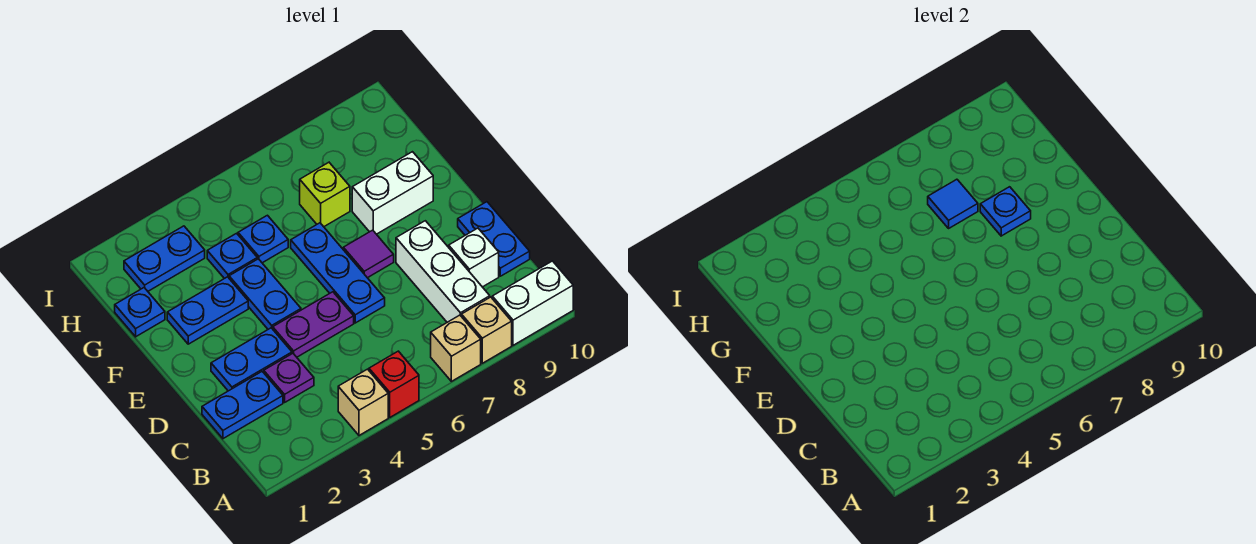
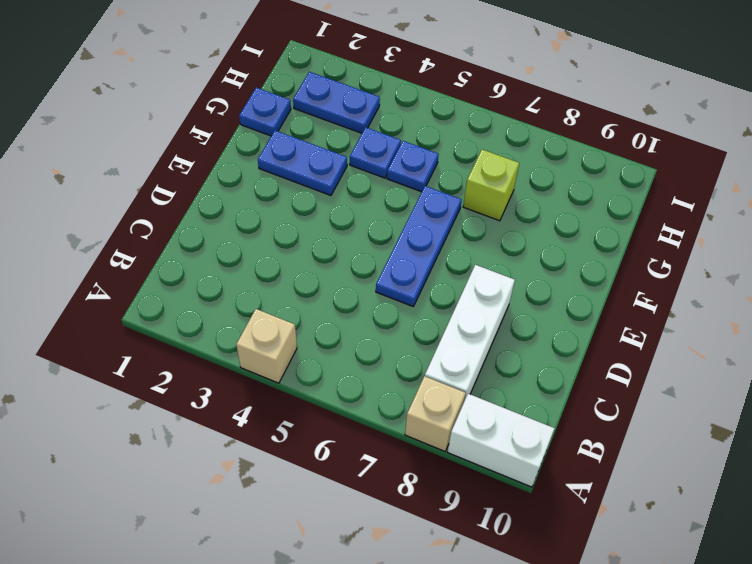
none -> red 1x1 brick [369,351,419,417]
none -> tan 1x1 brick [431,315,481,381]
none -> blue 1x2 plate [202,372,283,439]

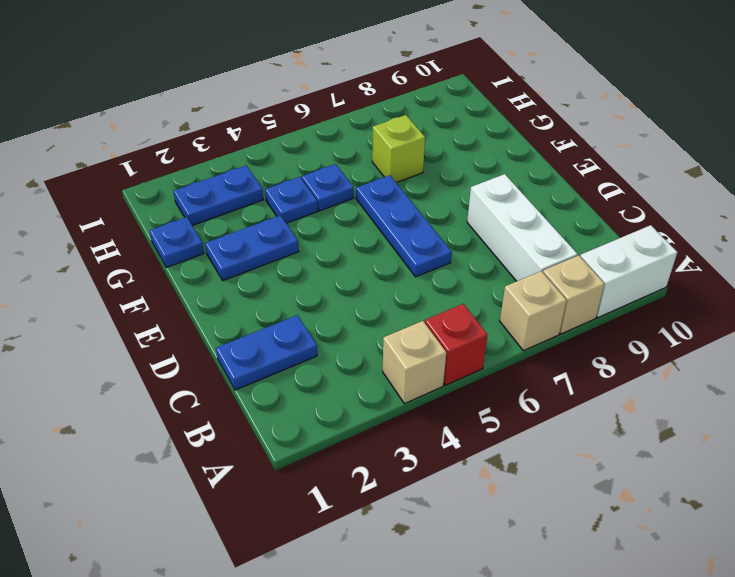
none -> purple 1x1 plate [264,354,314,402]
none -> white 1x1 brick [449,228,499,287]
none -> blue 1x2 plate [458,202,530,276]

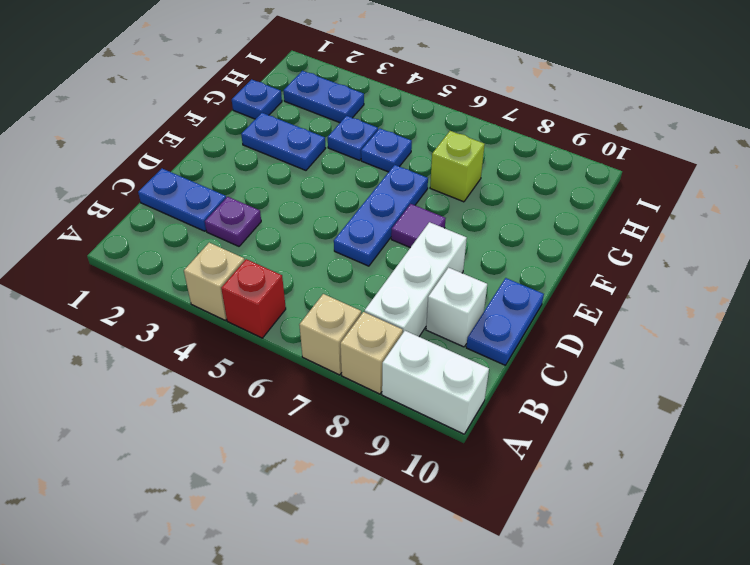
none -> blue 1x2 plate [211,328,292,391]
none -> purple 1x2 plate [273,292,354,357]
none -> blue 1x2 plate [229,259,301,329]

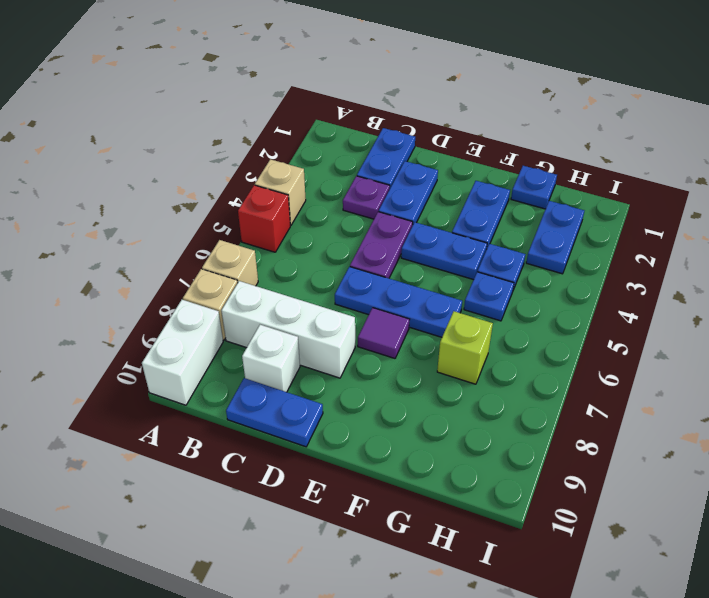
none -> white 1x2 brick [352,152,433,234]
none -> blue 1x1 plate [980,187,1031,236]
none -> blue 1x1 tile [928,179,978,228]

